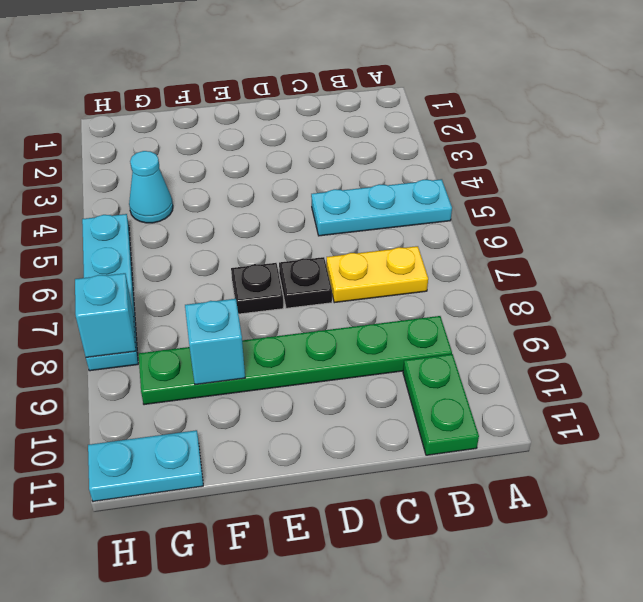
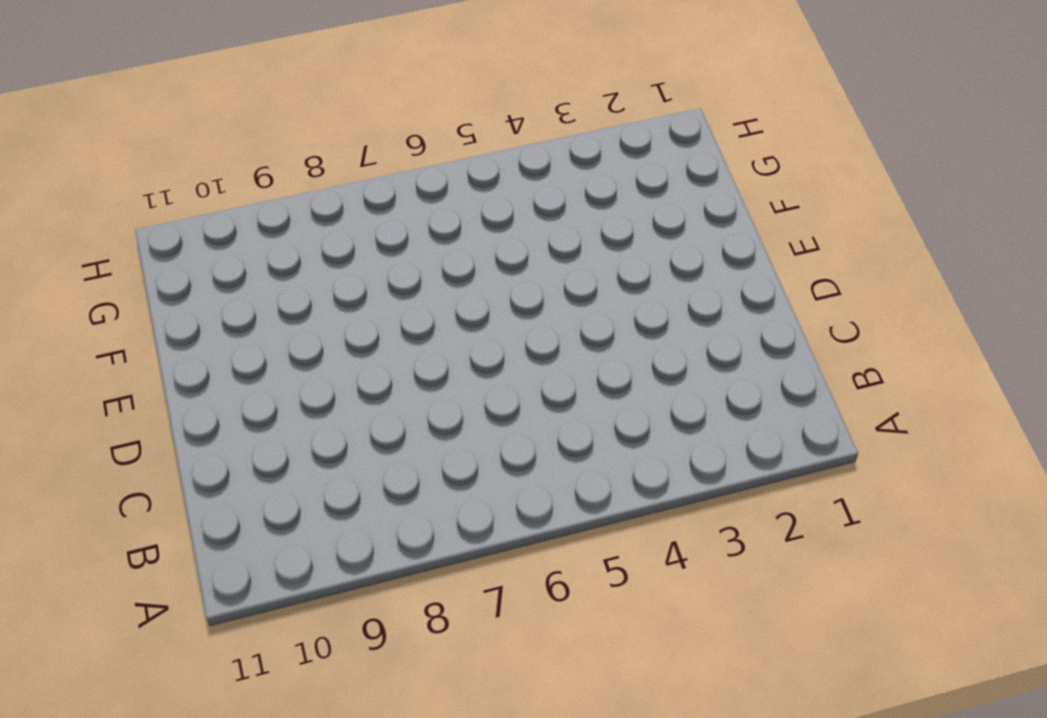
none -> cyan 1x3 plate [311,179,452,236]
none -> yellow 1x2 plate [326,246,428,303]

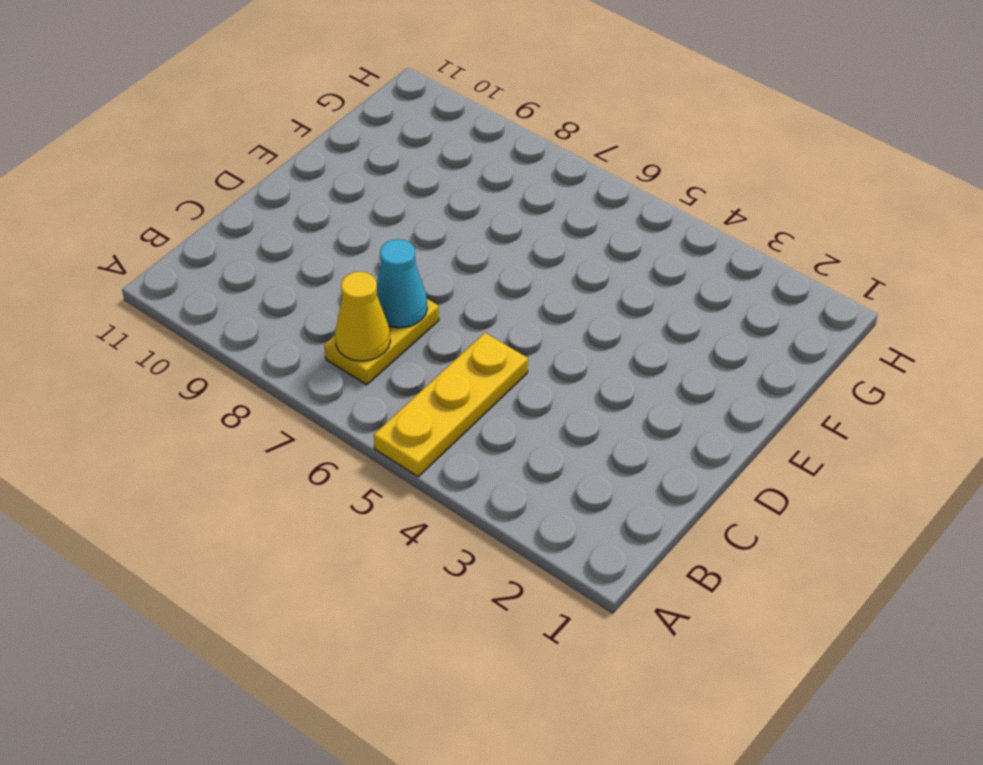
yellow 1x3 plate [374,333,528,477] -> cyan 1x3 plate [311,179,452,236]
yellow 1x1 cone [335,272,390,361] -> none
cyan 1x1 cone [377,239,427,328] -> cyan 1x1 cone moved to [129,151,173,223]
none -> green 1x6 plate [139,316,452,405]
none -> green 1x2 plate [403,354,479,455]

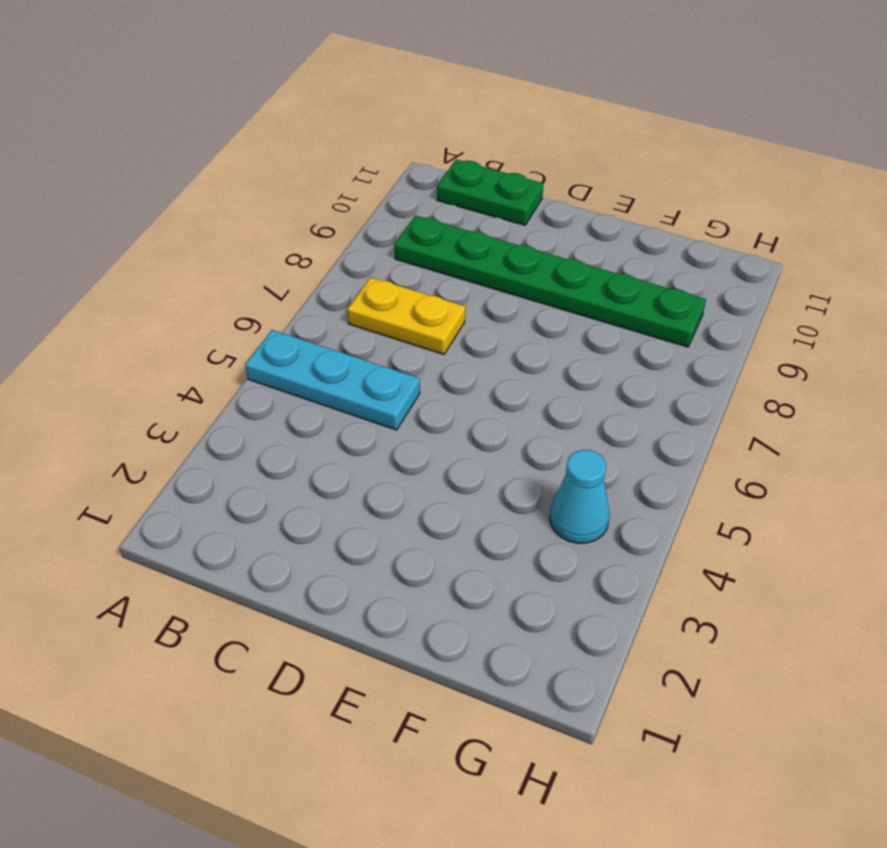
green 1x2 plate [437,160,543,225] -> green 1x2 plate turned to [403,354,479,455]
none -> black 1x1 plate [279,257,332,308]
none -> black 1x1 plate [231,263,284,314]

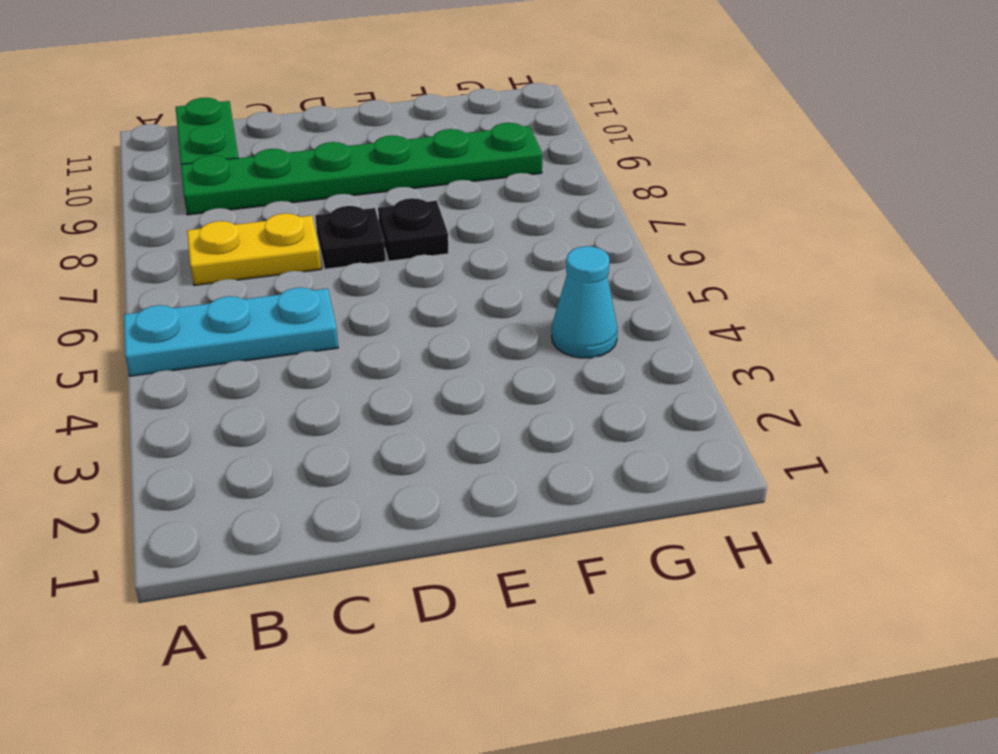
none -> cyan 1x2 plate [88,430,203,501]
none -> cyan 1x4 plate [82,214,138,371]

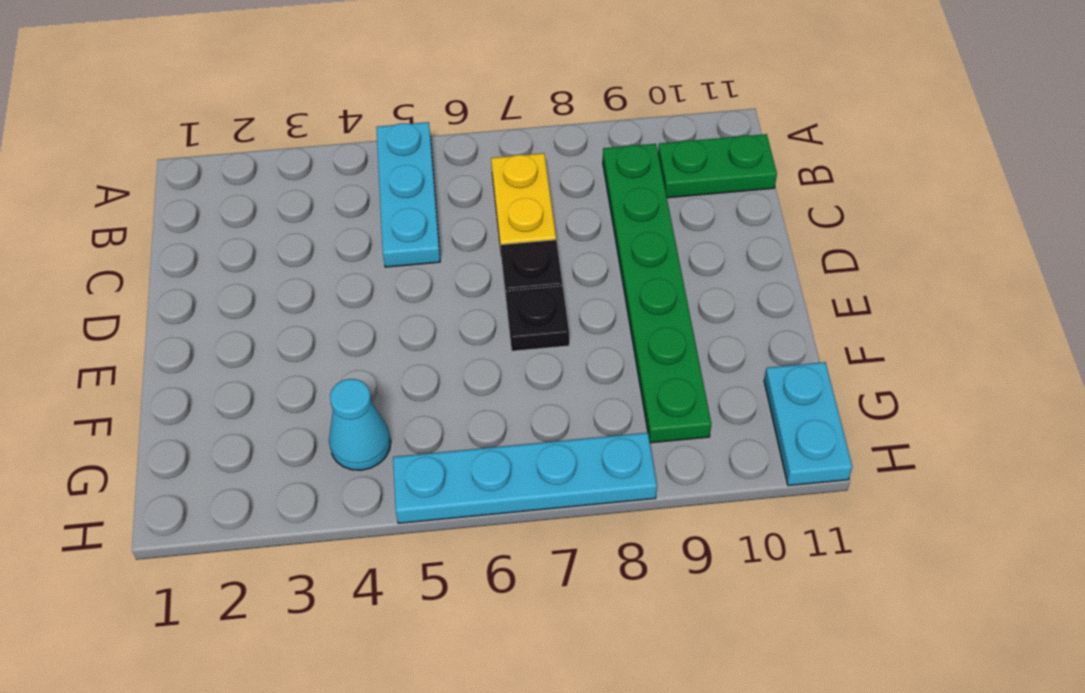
none -> cyan 1x1 brick [185,299,245,385]
none -> cyan 1x1 brick [75,273,136,357]

